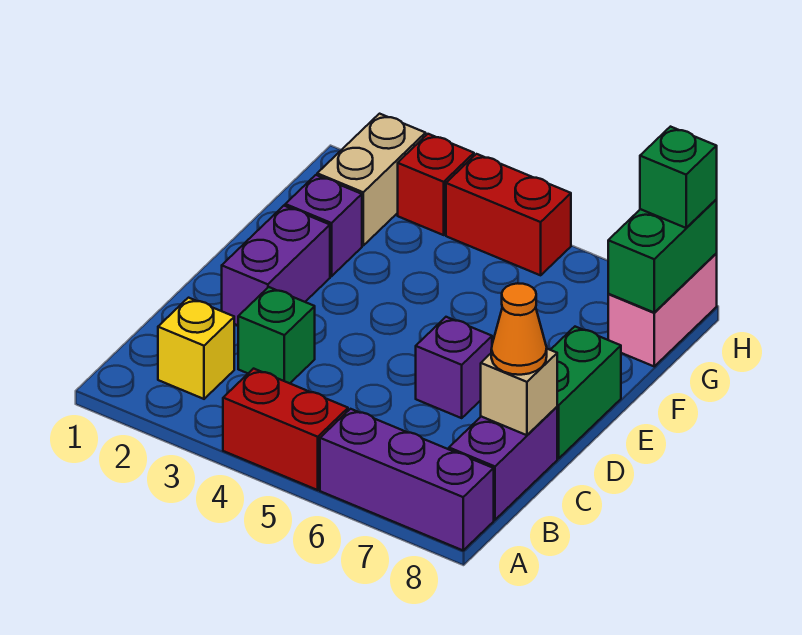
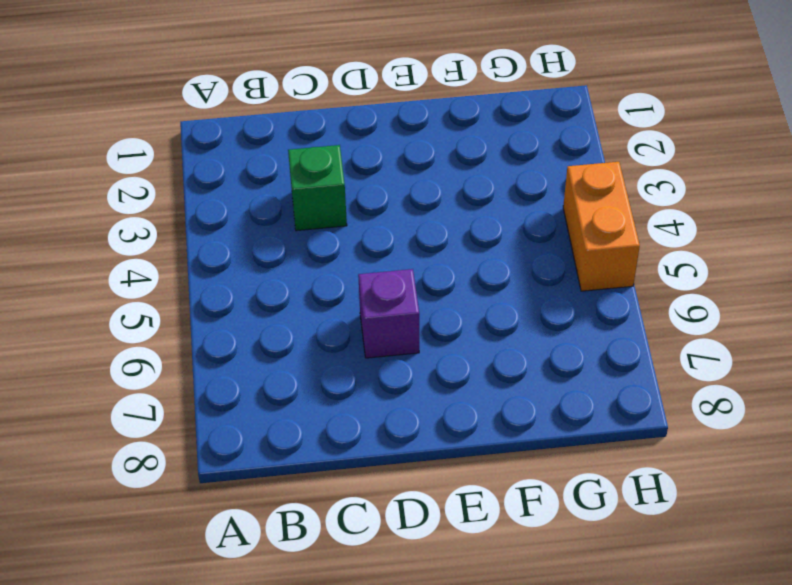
orange 1x2 brick [563,162,640,291] -> red 1x2 brick [446,154,571,275]
none -> red 1x2 brick [223,369,348,490]
none -> purple 1x3 brick [320,409,494,550]
none -> yellow 1x1 brick [158,298,234,399]

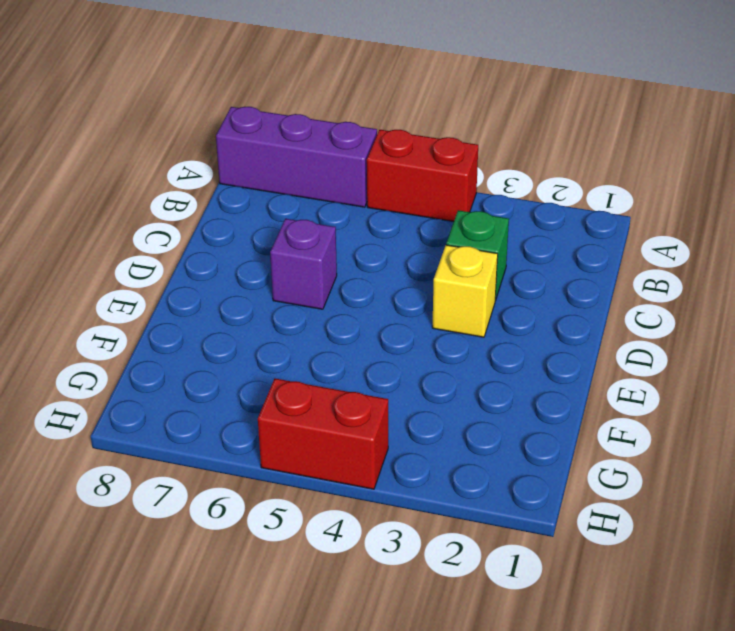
yellow 1x1 brick [432,245,498,337] -> yellow 1x1 brick moved to [158,298,234,399]
none -> purple 1x2 brick [449,407,557,520]
none -> purple 1x2 brick [222,206,330,325]
none -> green 1x2 brick [551,327,621,458]

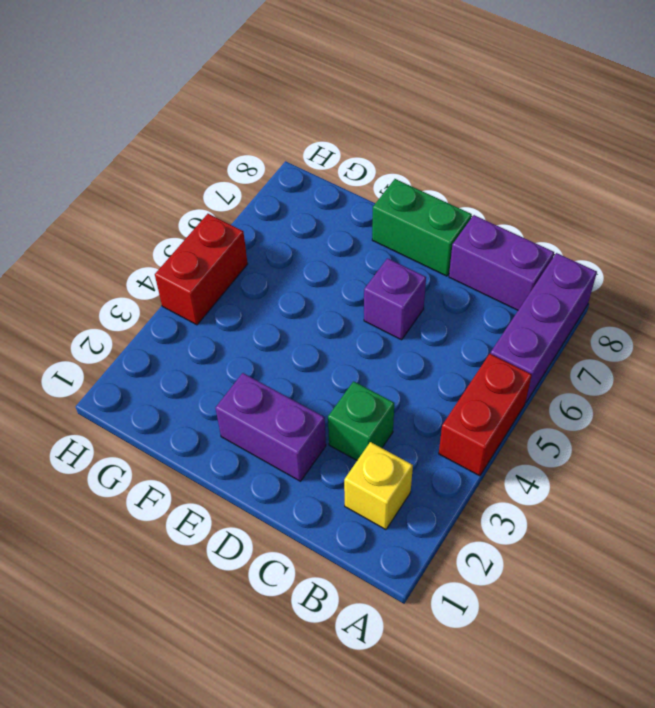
none -> purple 1x1 brick [285,175,362,276]
none -> tan 1x2 brick [317,114,426,246]
none -> pink 1x2 brick [608,254,717,366]

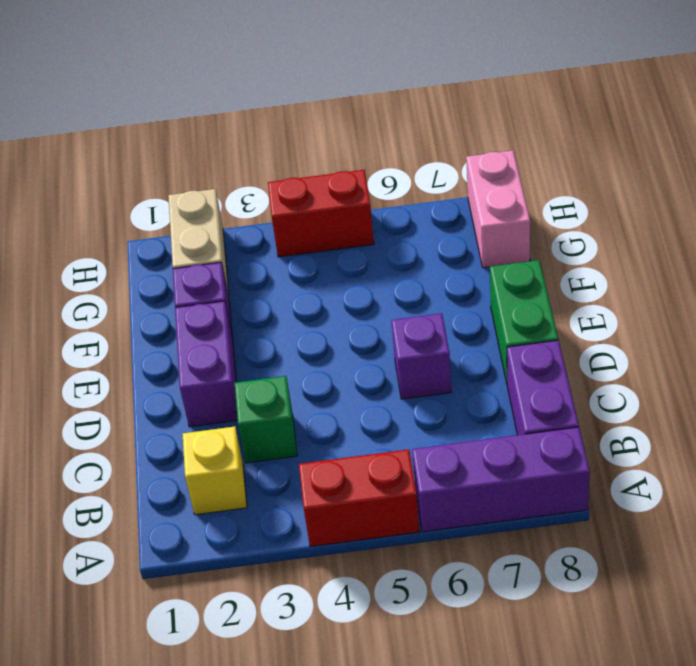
none -> red 1x1 brick [398,134,474,235]
none -> tan 1x1 brick [481,349,557,435]
none -> green 1x2 brick [608,200,717,312]

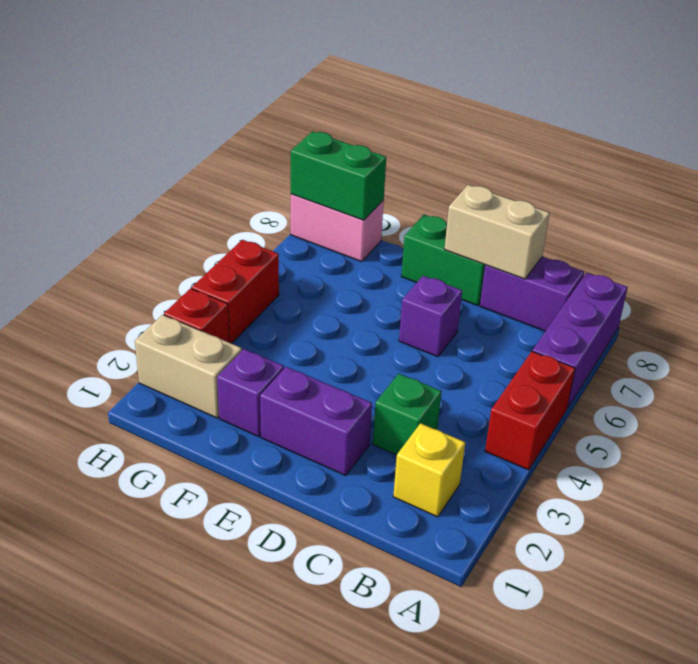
tan 1x2 brick [444,185,550,279] -> tan 1x1 brick [481,349,557,435]
none -> orange 1x1 cone [491,283,547,375]
none -> green 1x1 brick [640,127,717,228]

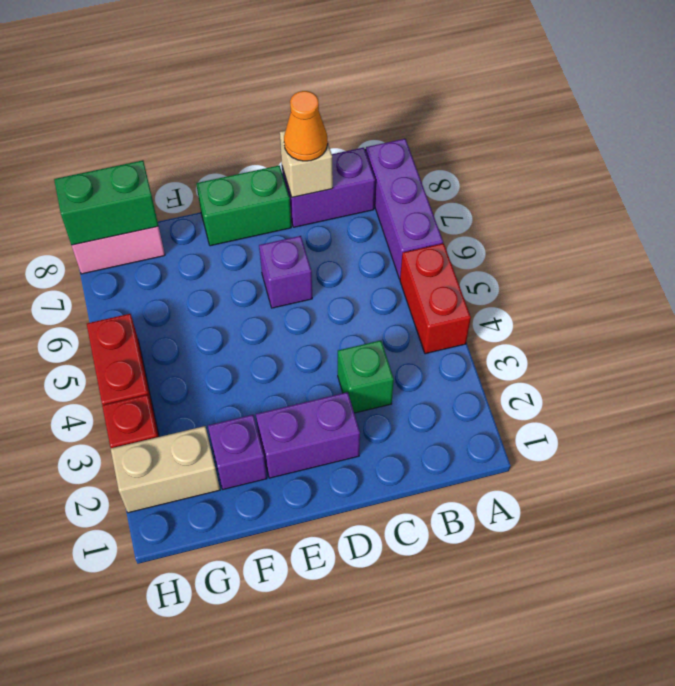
none -> yellow 1x1 brick [158,298,234,399]
none -> green 1x1 brick [640,127,717,228]

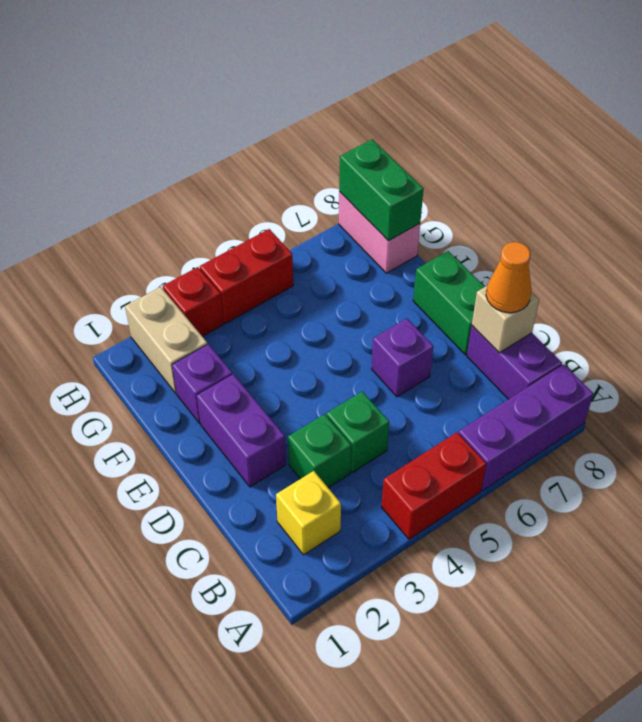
green 1x1 brick [327,391,389,473] -> green 1x1 brick moved to [640,127,717,228]

